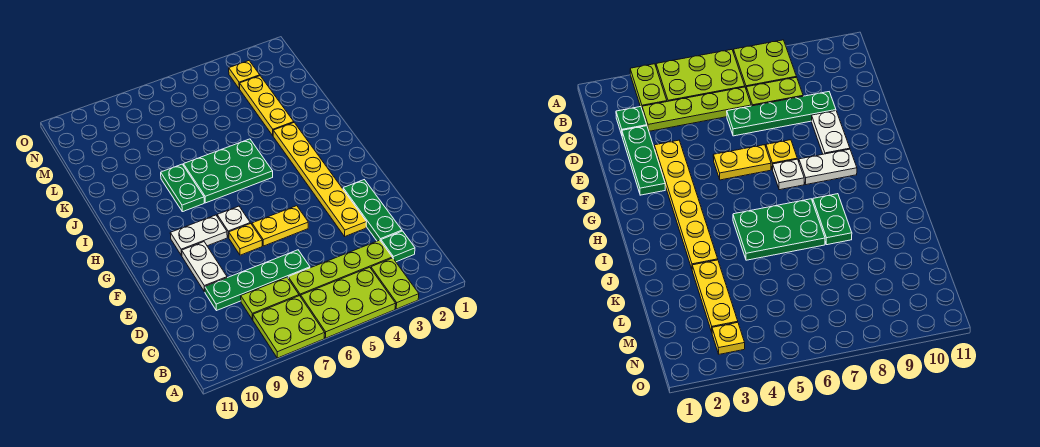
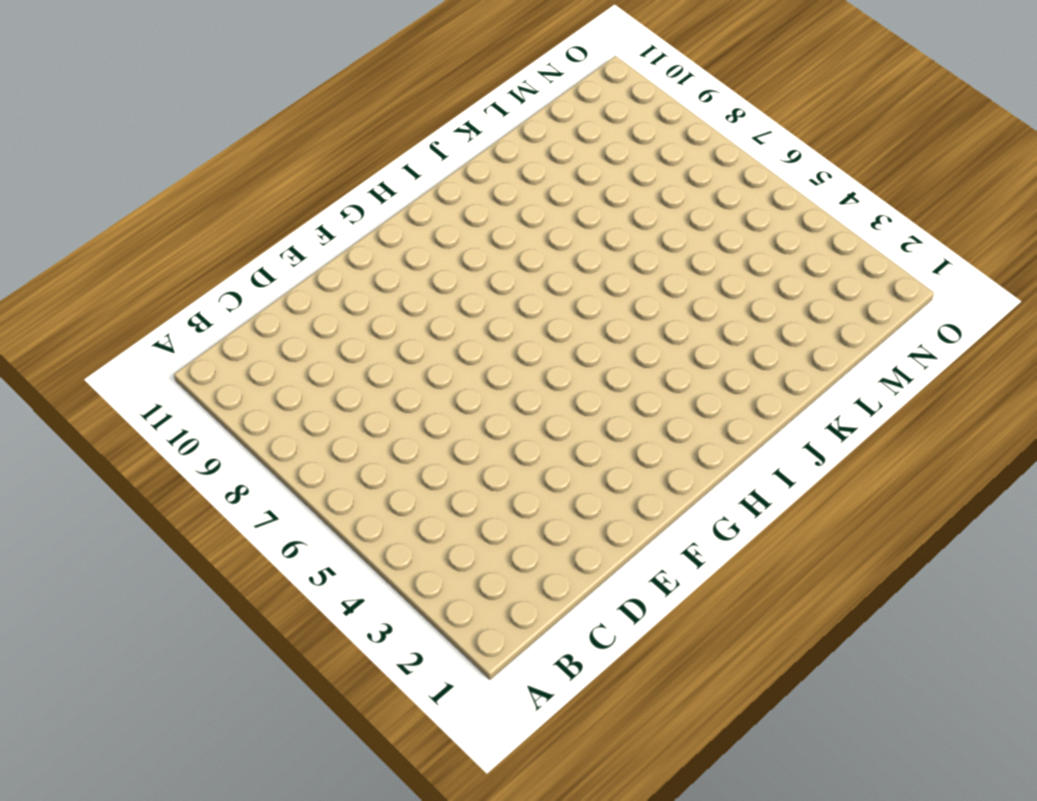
none -> lime 1x2 plate [371,258,419,309]
none -> lime 2x3 plate [301,267,396,338]
none -> lime 2x2 plate [253,296,325,358]

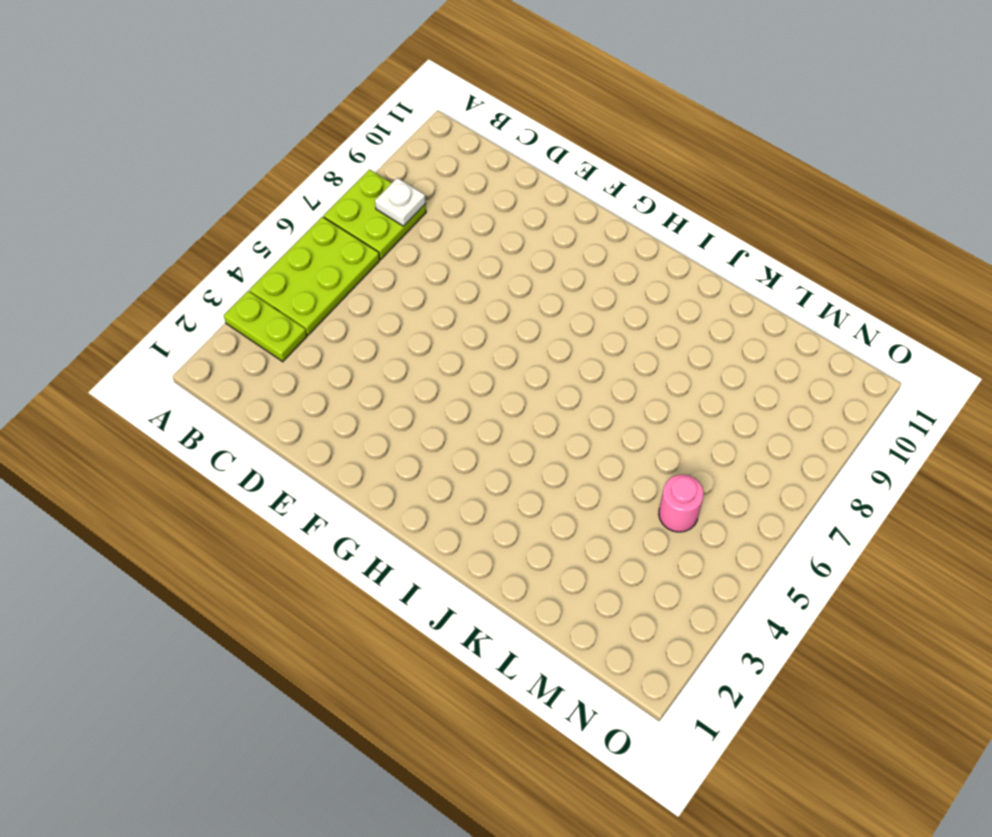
white 1x1 plate [375,178,426,226] -> white 1x1 plate moved to [217,206,250,238]
pink 1x1 round brick [659,475,704,532] -> none
none -> green 1x1 plate [381,231,415,262]
none -> lime 1x4 plate [288,240,392,297]
none -> lime 1x2 plate [241,277,299,320]

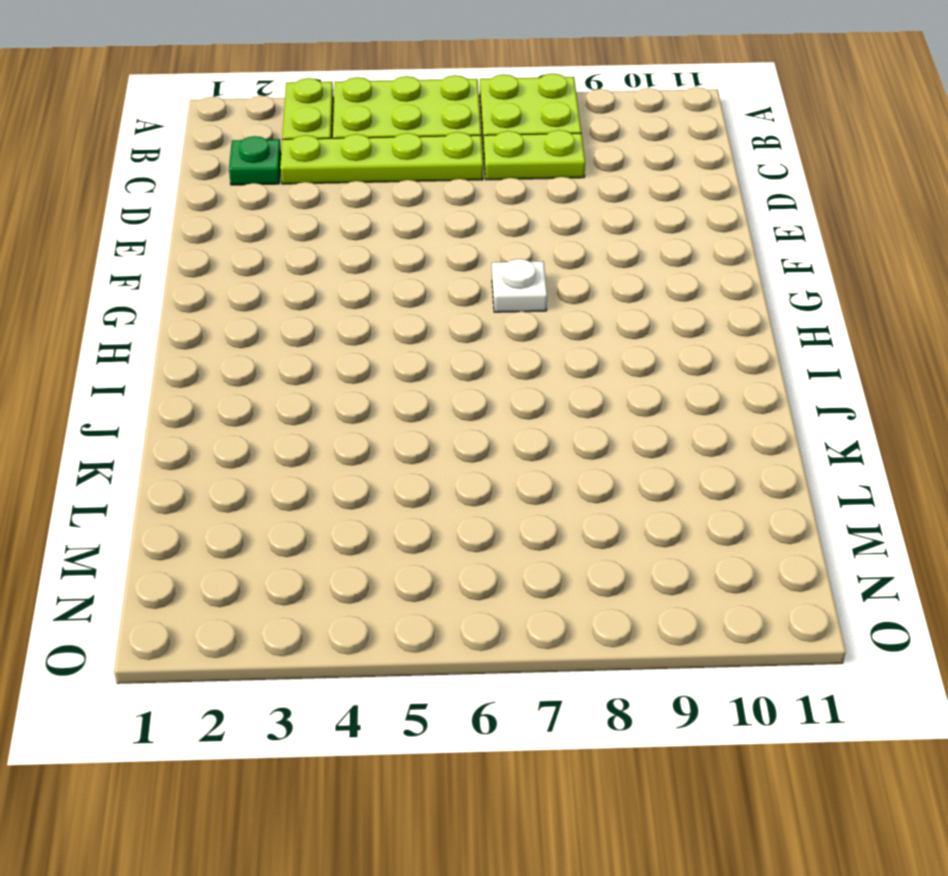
none -> green 1x3 plate [343,180,402,241]
none -> green 1x4 plate [205,250,310,311]
none -> yellow 1x6 plate [273,123,366,236]

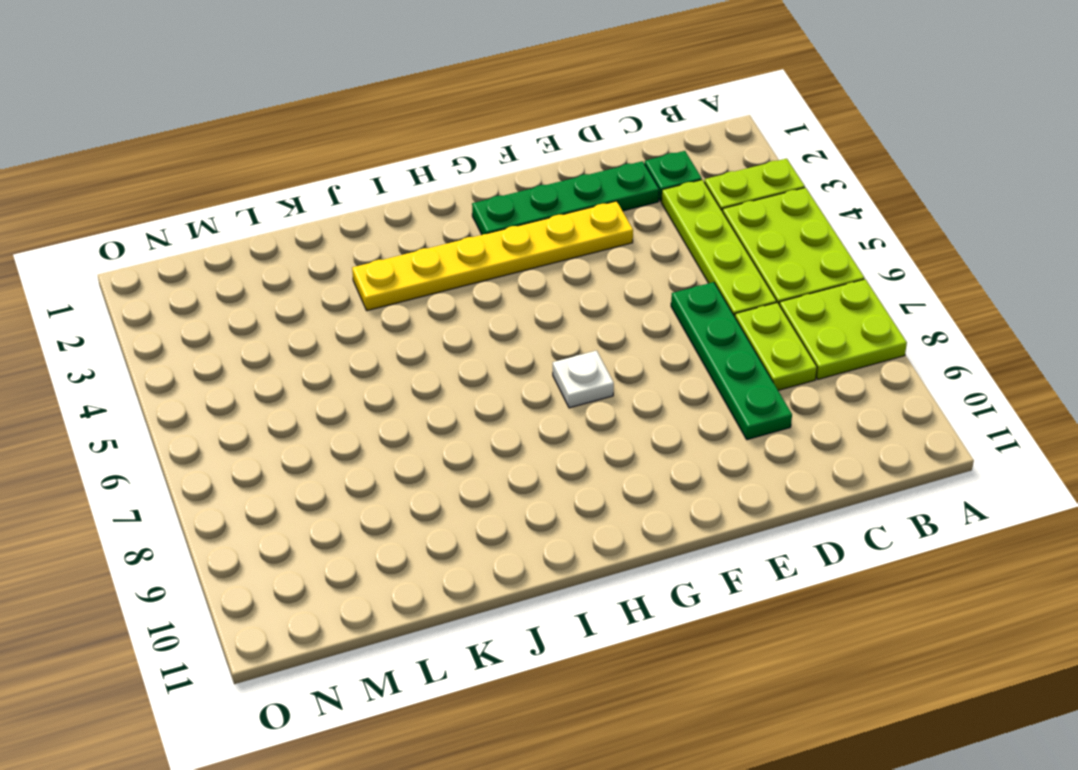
green 1x4 plate [472,161,659,235] -> green 1x3 plate [343,180,402,241]
none -> white 1x2 plate [182,242,227,292]
none -> yellow 1x2 plate [252,206,308,246]
none -> yellow 1x1 plate [229,223,262,255]

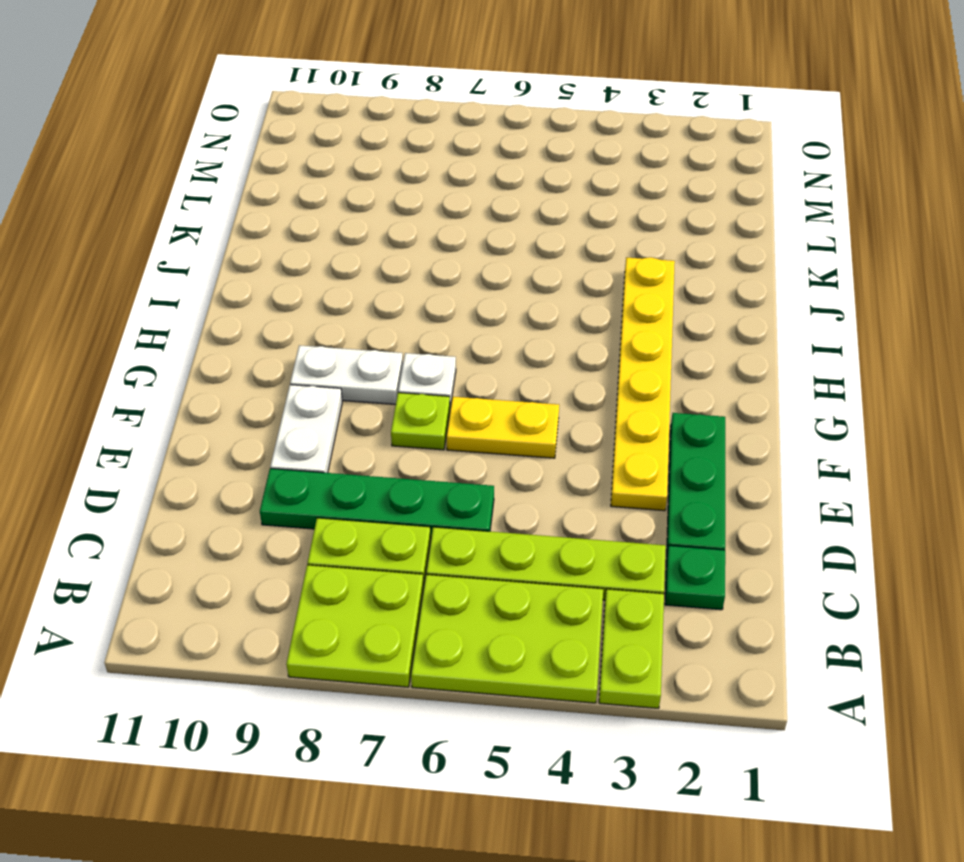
lime 1x1 plate [391,393,450,450] -> yellow 1x1 plate [229,223,262,255]
none -> green 2x3 plate [184,139,273,203]
none -> green 1x2 plate [161,164,204,212]
none -> yellow 1x3 plate [240,76,294,136]

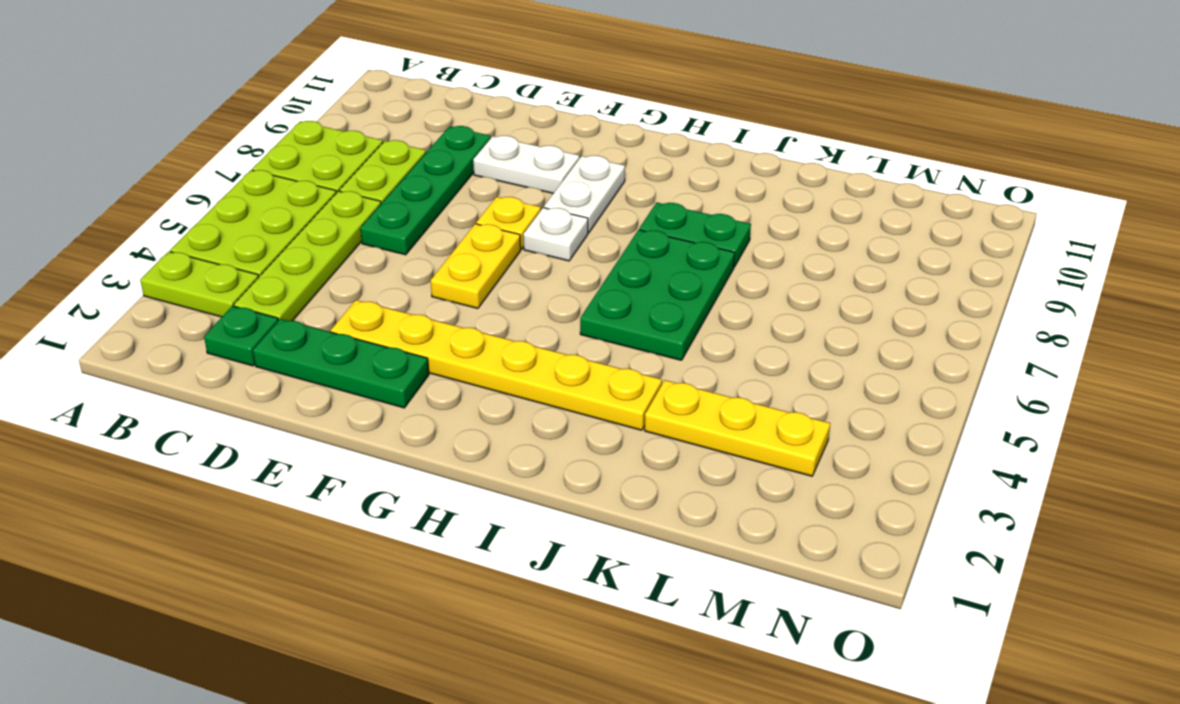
none -> yellow 1x1 plate [229,61,260,89]

